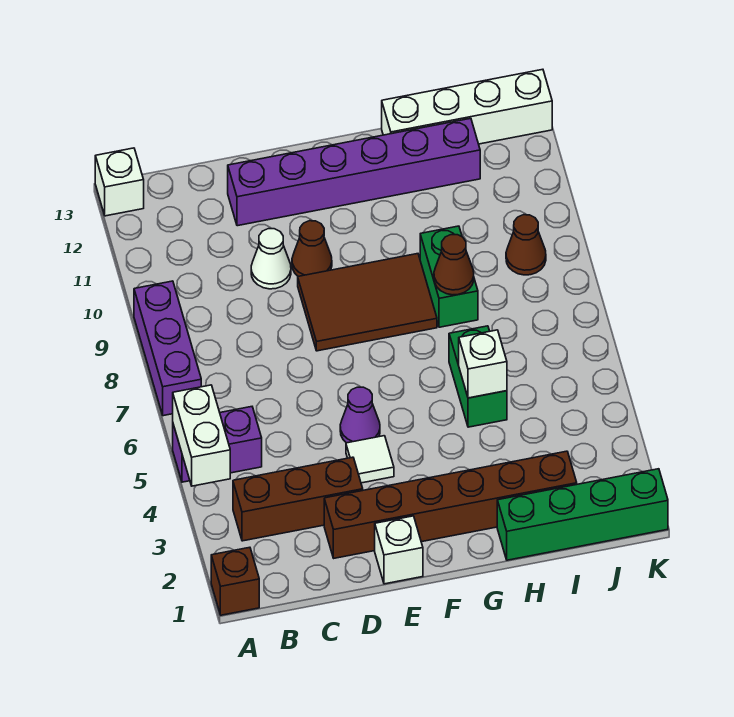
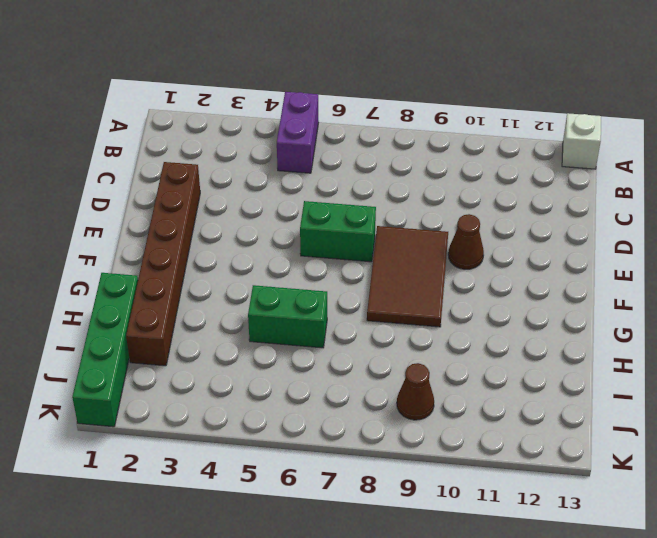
green 1x2 brick [300,201,376,262] -> green 1x2 brick moved to [420,226,478,327]
none -> brown 1x1 brick [211,547,259,615]
none -> purple 1x3 brick [134,281,201,416]
none -> brown 1x3 brick [233,457,363,541]

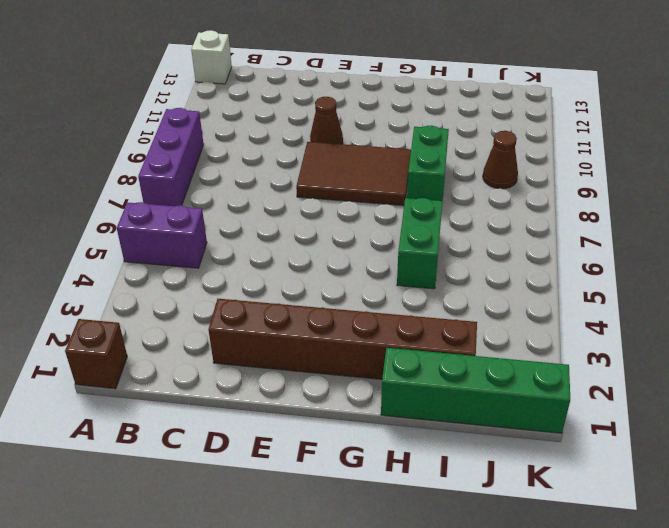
none -> brown 1x3 brick [233,457,363,541]
none -> white 1x1 cone [251,229,291,289]
none -> purple 1x6 brick [228,118,480,226]

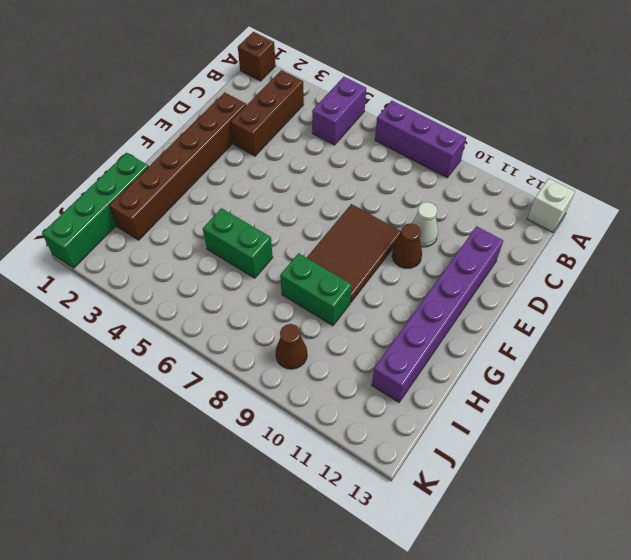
none -> white 1x1 brick [375,516,423,584]
none -> white 1x1 tile [346,436,394,483]
none -> purple 1x1 cone [340,387,380,443]

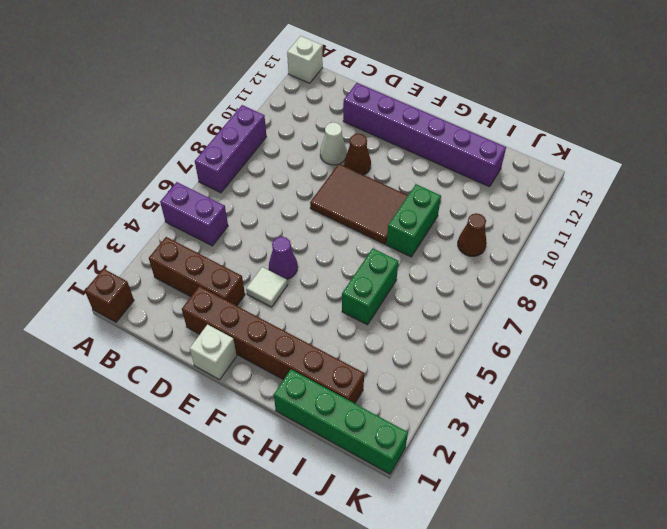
none -> white 1x4 brick [382,69,552,144]
none -> white 1x2 brick [173,385,230,486]
none -> white 1x1 brick [459,330,507,398]

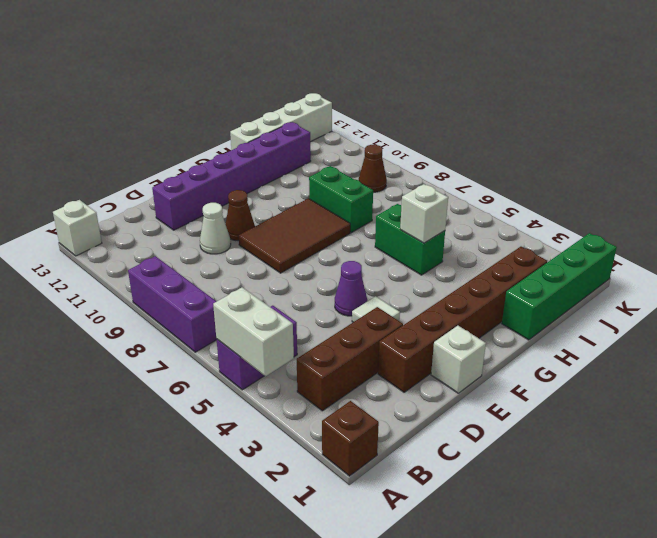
none -> brown 1x1 cone [434,235,474,295]

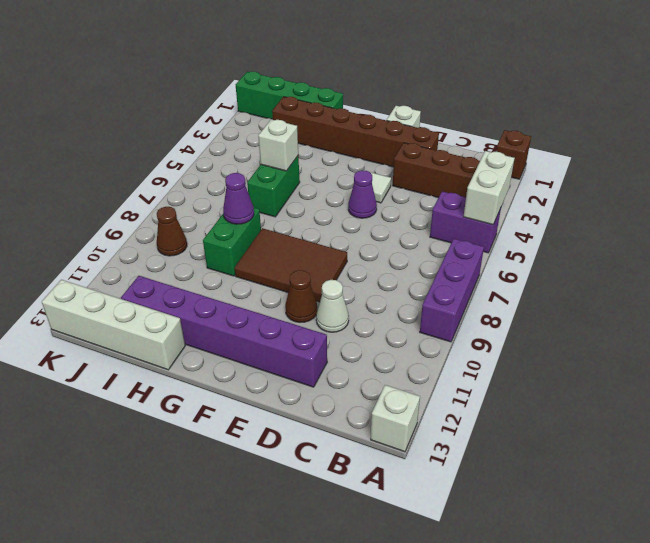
purple 1x1 cone [223,173,254,224] -> brown 1x1 cone [434,235,474,295]

